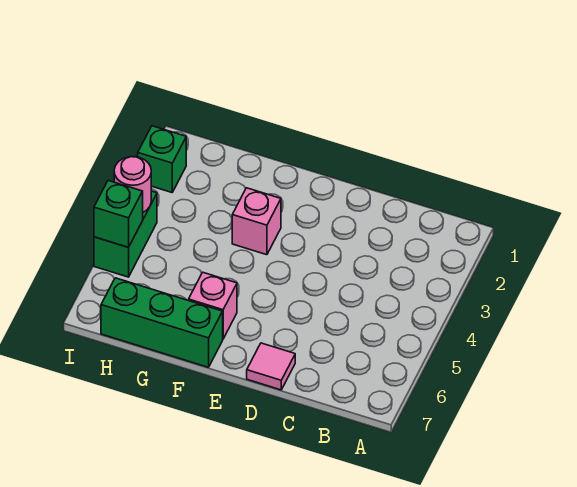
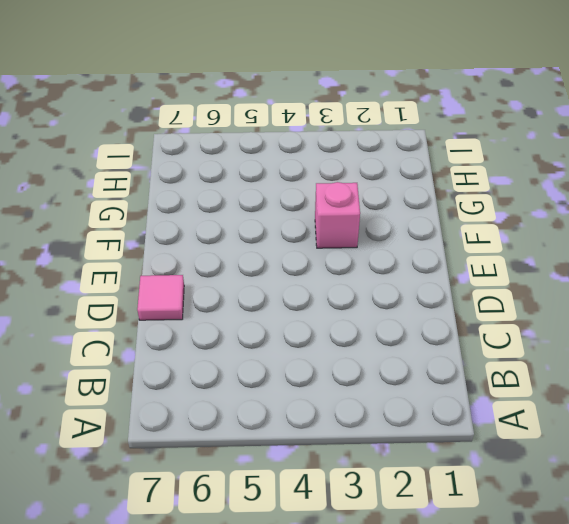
none -> pink 1x1 brick [189,273,237,339]
none -> green 1x3 brick [101,278,223,367]

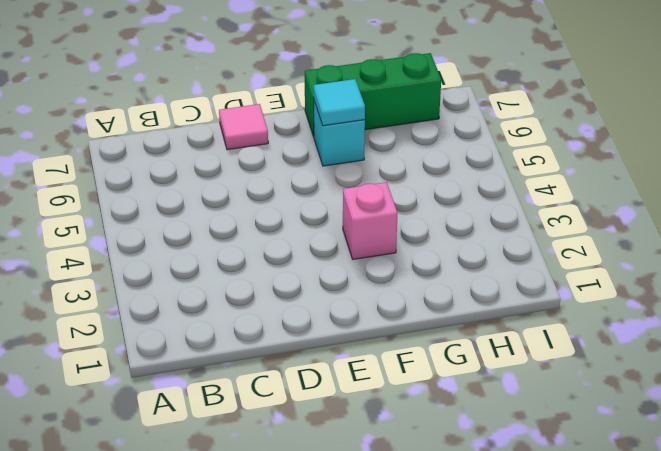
cyan 1x1 brick [314,101,365,166] -> pink 1x1 brick [189,273,237,339]
cyan 1x1 tile [313,79,365,126] -> none
none -> green 1x1 brick [138,126,186,192]
none -> green 1x2 brick [94,191,157,277]

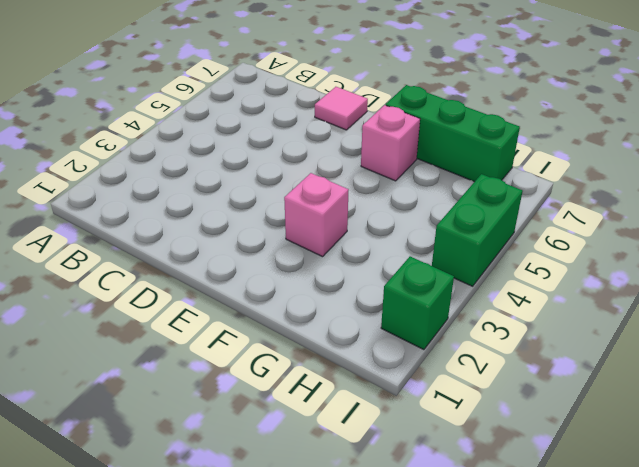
none -> pink 1x1 round brick [114,157,151,212]
none -> green 1x1 brick [94,181,143,247]

